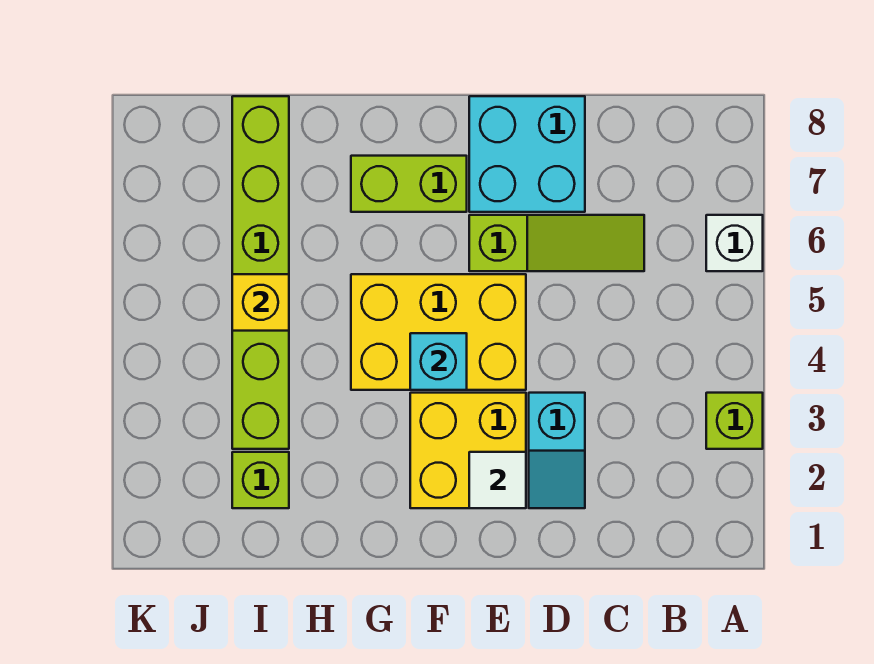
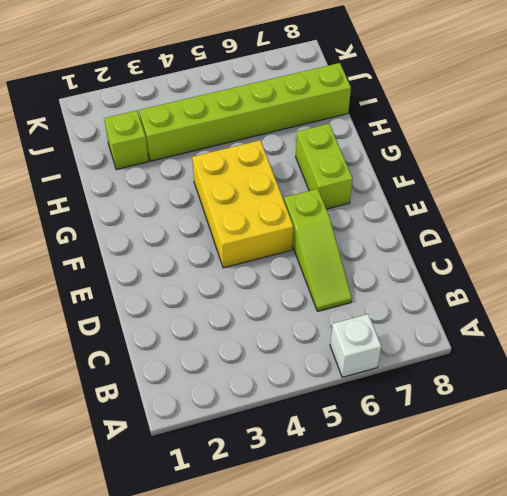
none -> lime 1x1 brick [706,393,763,449]
none -> cyan 1x2 slope [529,393,585,508]
none -> cyan 2x2 brick [469,96,585,212]

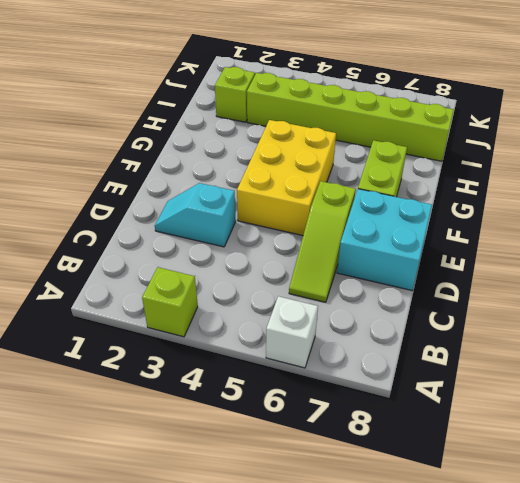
none -> yellow 2x2 brick [410,393,526,508]
none -> white 1x1 tile [469,452,526,508]
none -> cyan 1x1 brick [410,333,467,390]

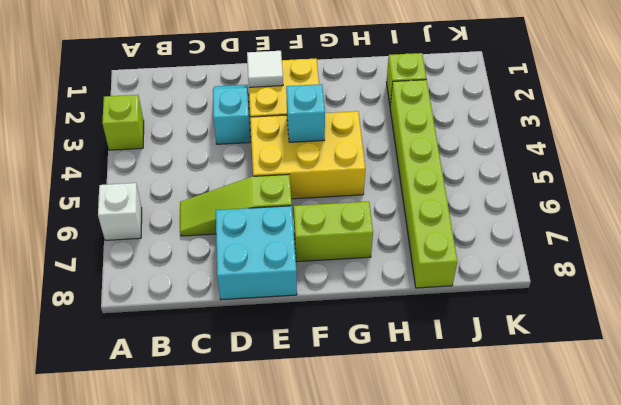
none -> yellow 1x1 brick [232,274,289,331]

